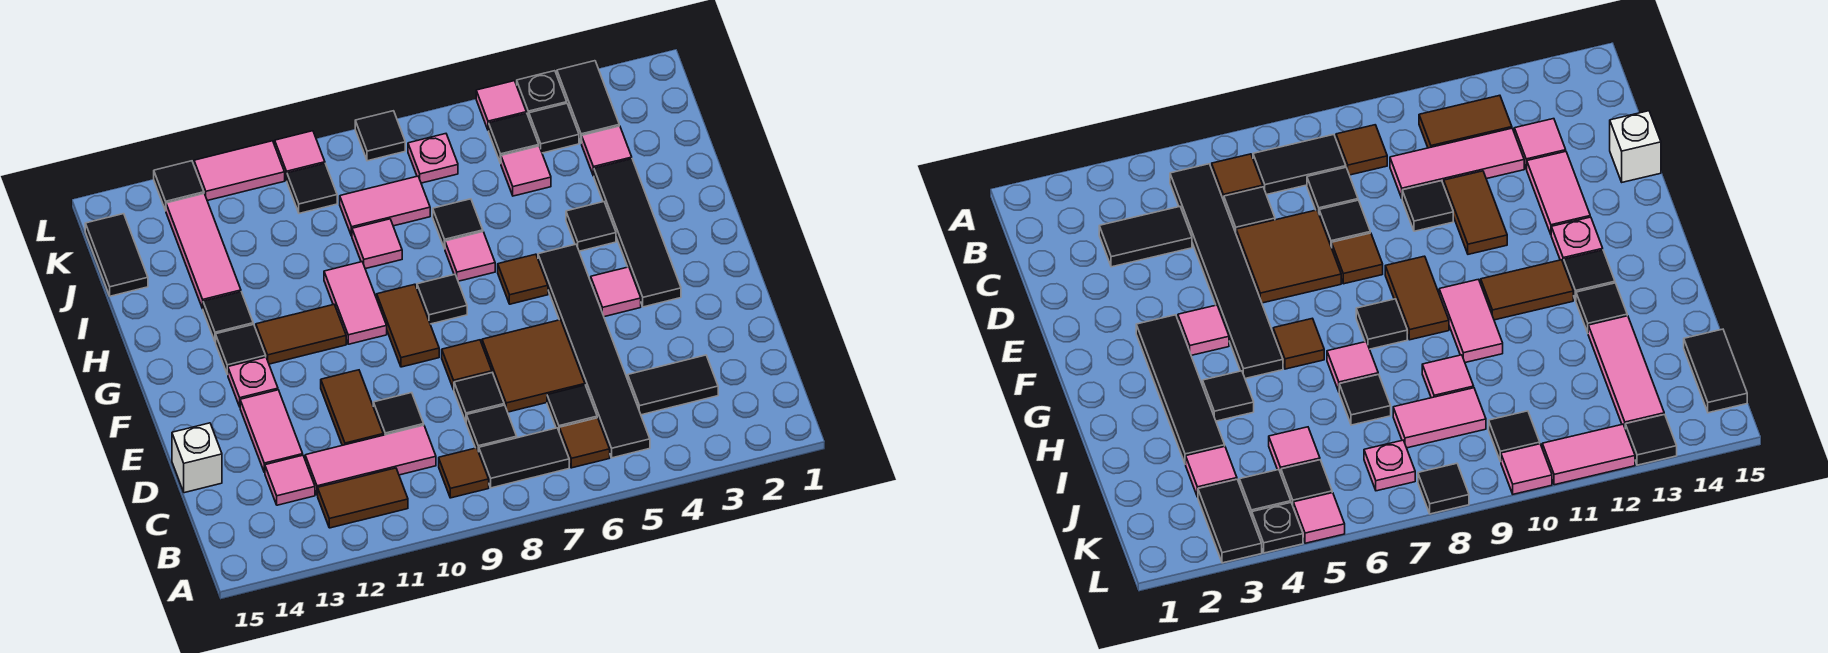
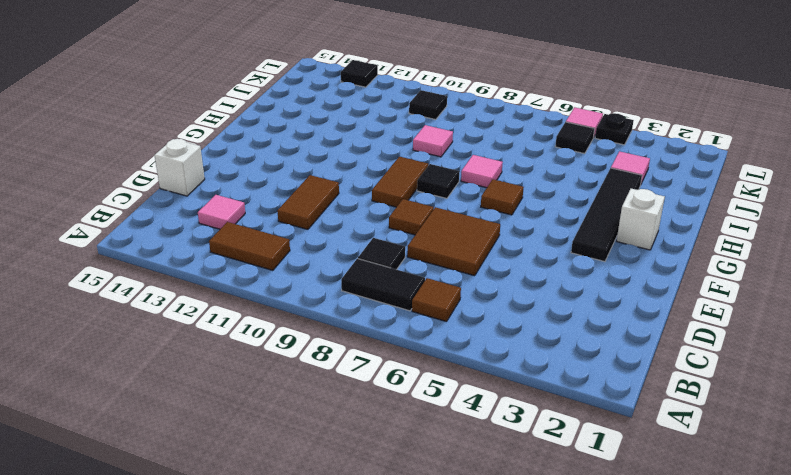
white 1x1 brick [617,189,665,250] -> none
none -> black 1x6 tile [538,244,650,458]
none -> brown 1x1 tile [439,448,489,498]
none -> black 1x2 tile [628,355,718,415]
none -> black 1x1 tile [547,385,597,430]

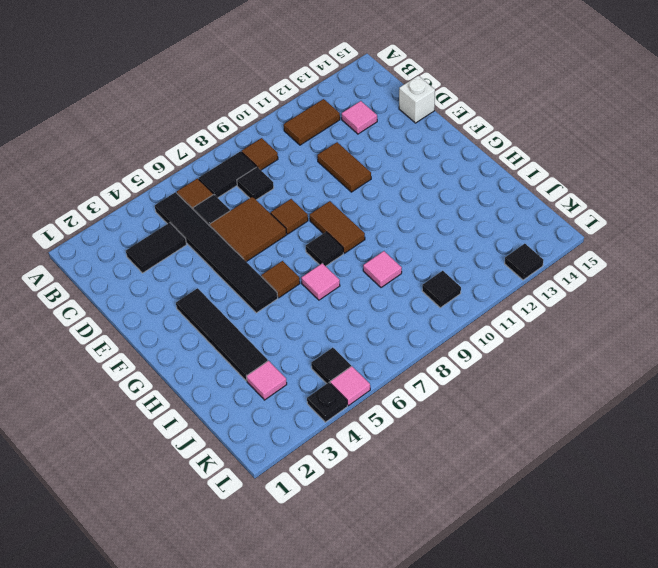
none -> pink 1x3 tile [305,425,436,495]
none -> black 1x1 tile [454,373,504,422]
none -> black 1x1 tile [373,393,424,435]
none -> pink 1x2 tile [240,390,303,473]

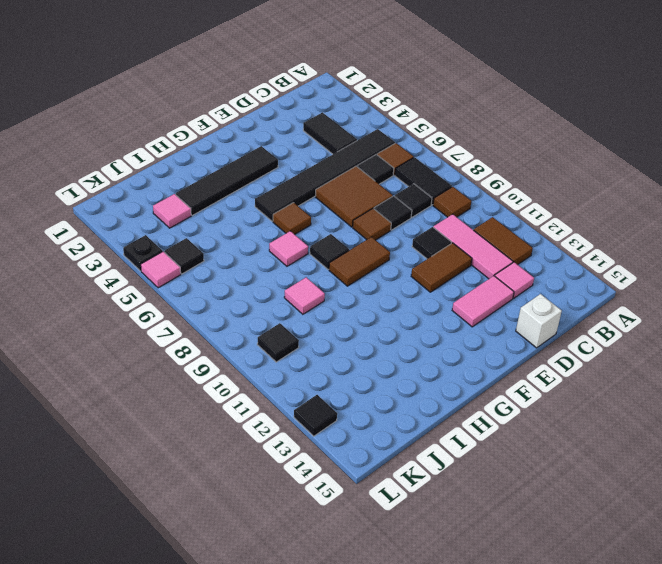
none -> pink 1x1 tile [591,267,641,317]
none -> pink 1x1 plate [228,357,278,407]
none -> pink 1x2 tile [324,262,387,344]
none -> brown 1x2 tile [256,305,346,364]

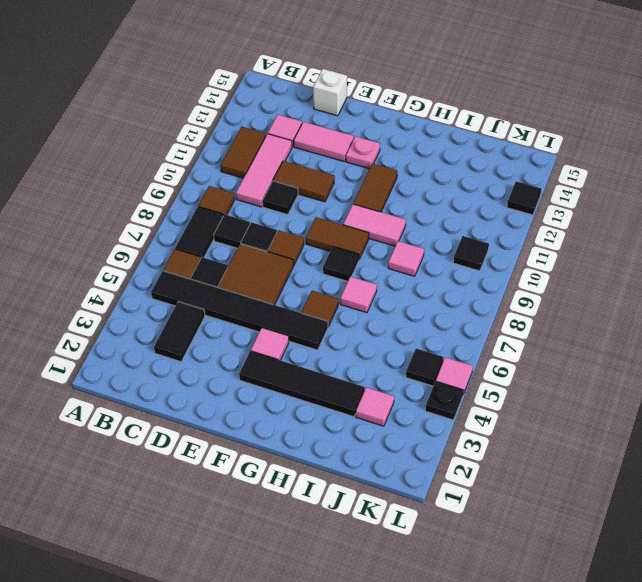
none -> black 1x1 tile [216,324,266,374]
none -> black 1x1 tile [566,202,616,251]
none -> black 1x1 tile [203,292,253,342]
none -> black 1x1 tile [433,199,483,249]

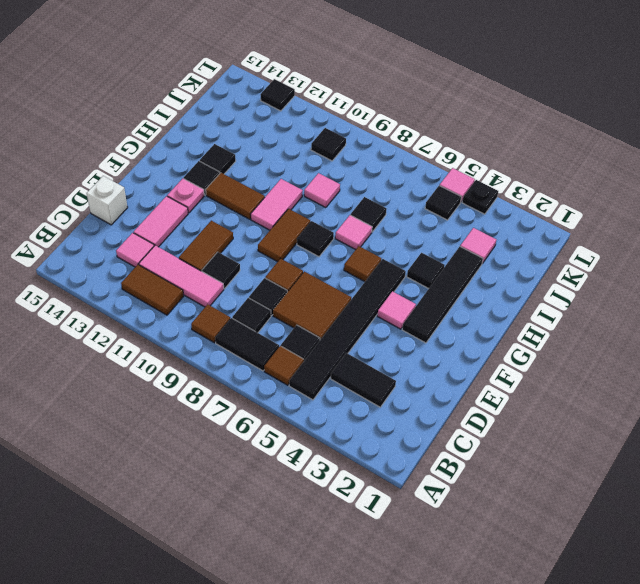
none -> pink 1x3 tile [166,194,241,309]
none -> pink 1x1 tile [501,146,551,196]
none -> pink 1x2 tile [340,176,430,236]
none -> black 1x2 tile [85,214,148,296]

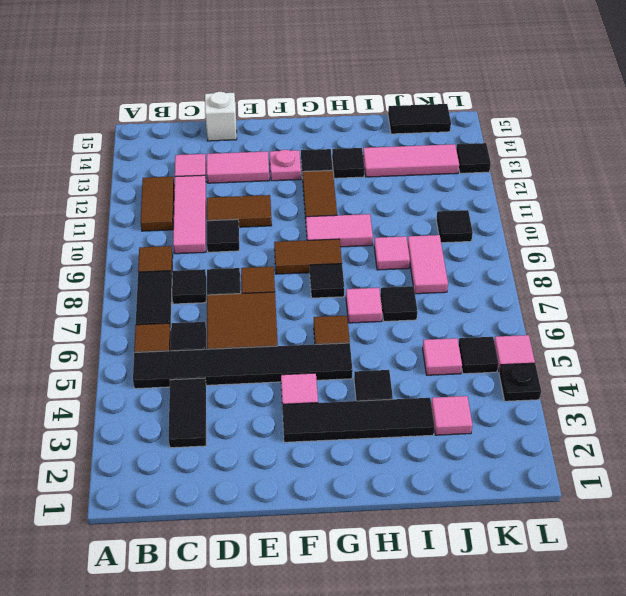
none -> black 1x2 tile [557,61,619,143]
none -> black 1x1 tile [529,103,579,153]
none -> pink 1x1 plate [408,134,458,183]
none -> black 1x1 tile [355,111,405,161]

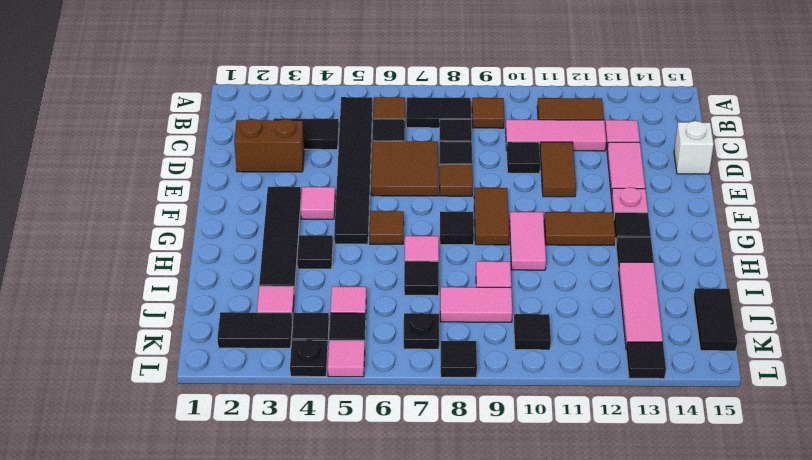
brown 1x2 brick [234,119,304,172] -> none
black 1x2 tile [217,312,292,348] -> black 1x2 tile turned to [557,61,619,143]
black 1x1 plate [404,313,439,349] -> pink 1x1 plate [408,134,458,183]
none -> pink 1x1 tile [275,131,325,181]
none -> pink 1x2 tile [194,141,285,201]

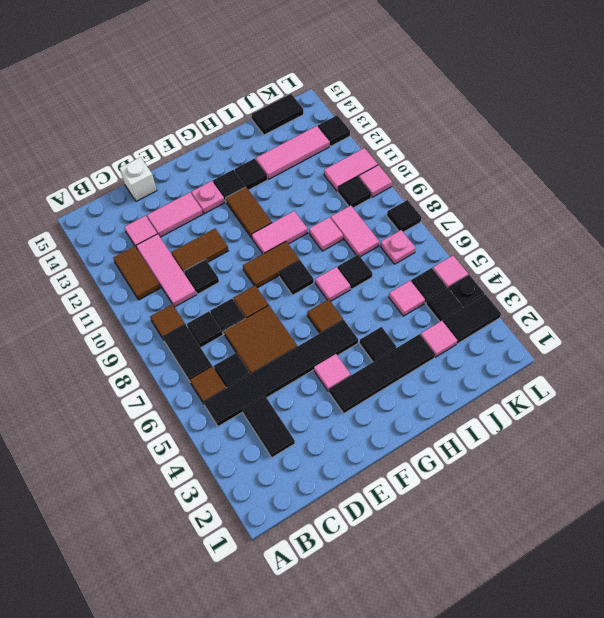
pink 1x2 tile [324,148,378,191] -> pink 1x2 tile turned to [194,141,285,201]

